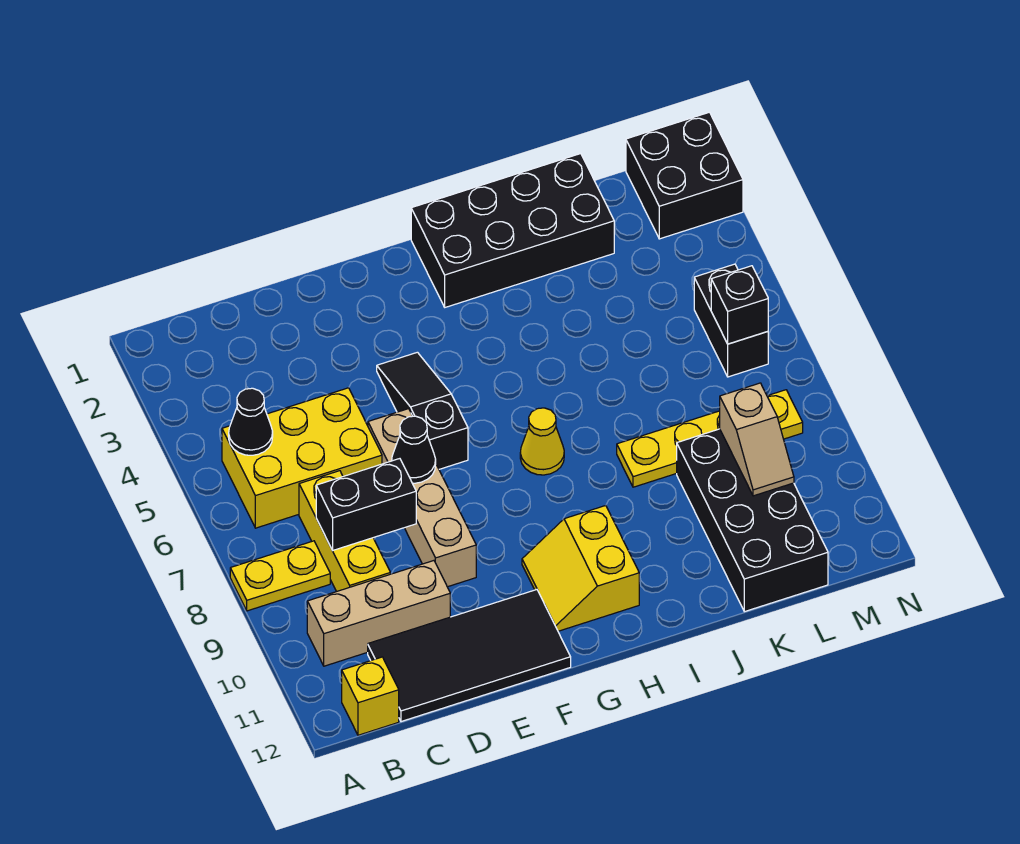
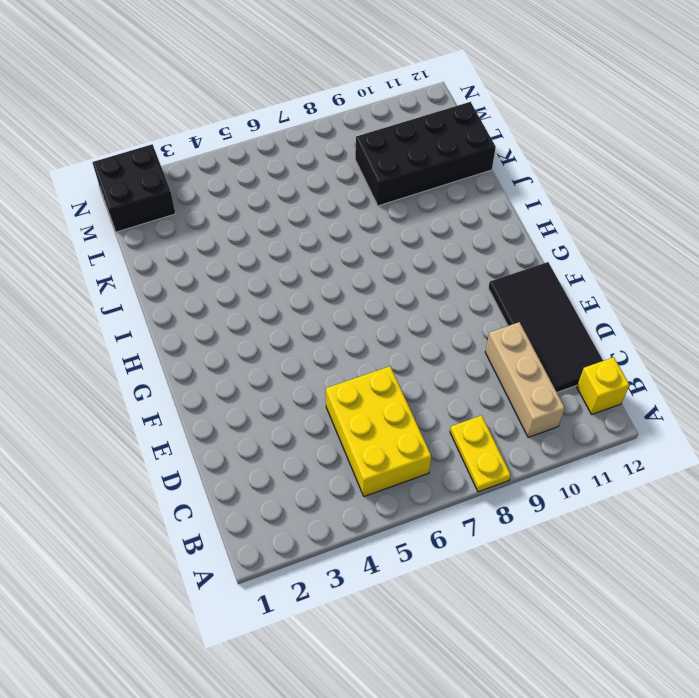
none -> yellow 1x3 brick [299,471,390,592]
none -> tan 1x4 brick [368,409,476,587]
none -> black 1x3 slope [377,352,468,469]

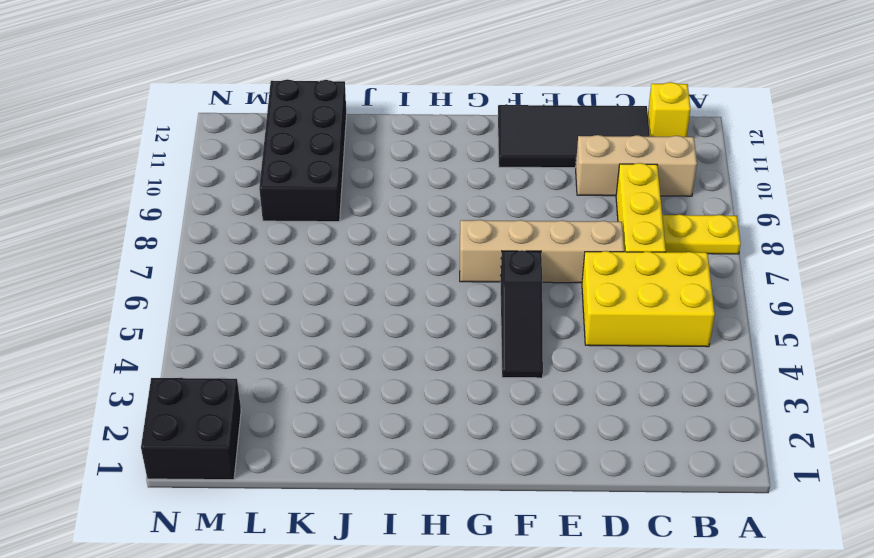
tan 1x4 brick [460,220,624,283] -> tan 1x4 brick turned to [368,409,476,587]
none -> yellow 2x2 slope [522,506,639,631]
none -> black 2x4 brick [411,154,614,307]
none -> yellow 1x1 cone [520,408,564,475]

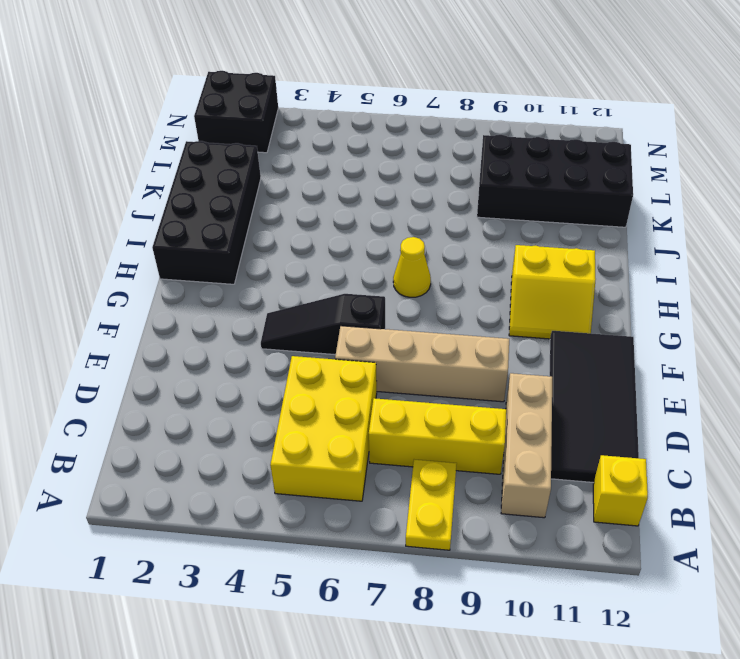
none -> yellow 1x4 plate [617,390,803,487]
none -> black 1x2 brick [694,264,768,377]
none -> black 1x1 cone [229,388,273,455]

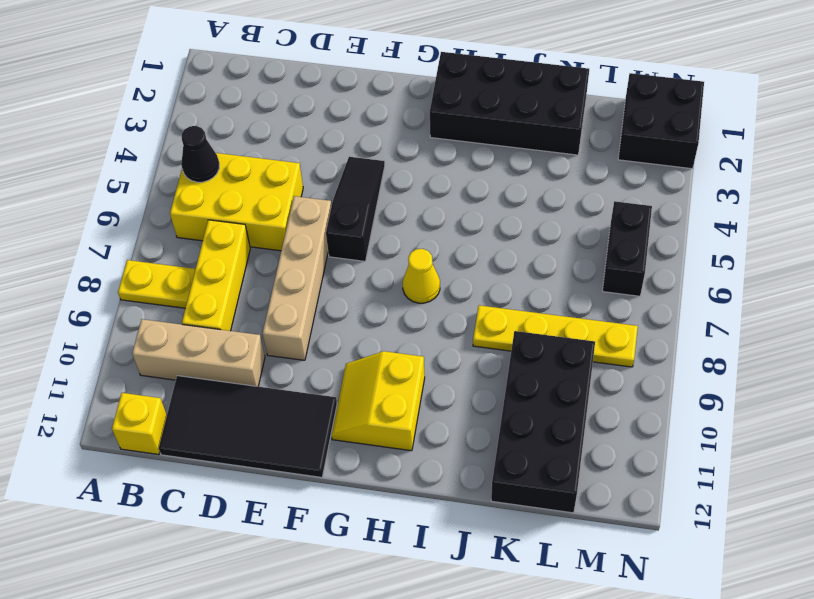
none -> black 1x2 brick [316,459,416,550]
none -> black 1x1 cone [392,416,436,483]
none -> tan 1x2 slope [720,383,794,496]

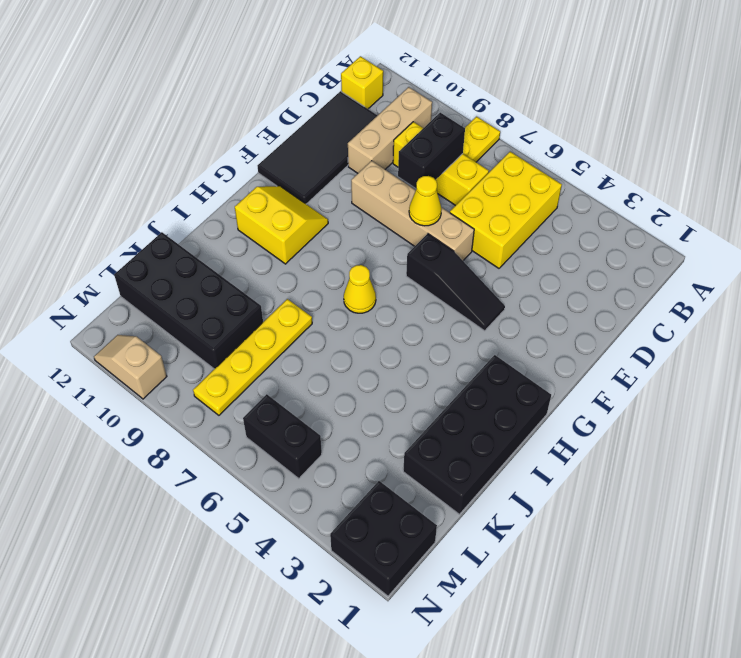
yellow 1x1 cone [409,176,441,226] -> black 1x1 cone [392,416,436,483]
tan 1x2 slope [94,335,167,399] -> tan 1x2 slope moved to [720,383,794,496]
none -> black 1x1 cone [229,388,273,455]
none -> black 1x1 brick [711,266,768,344]

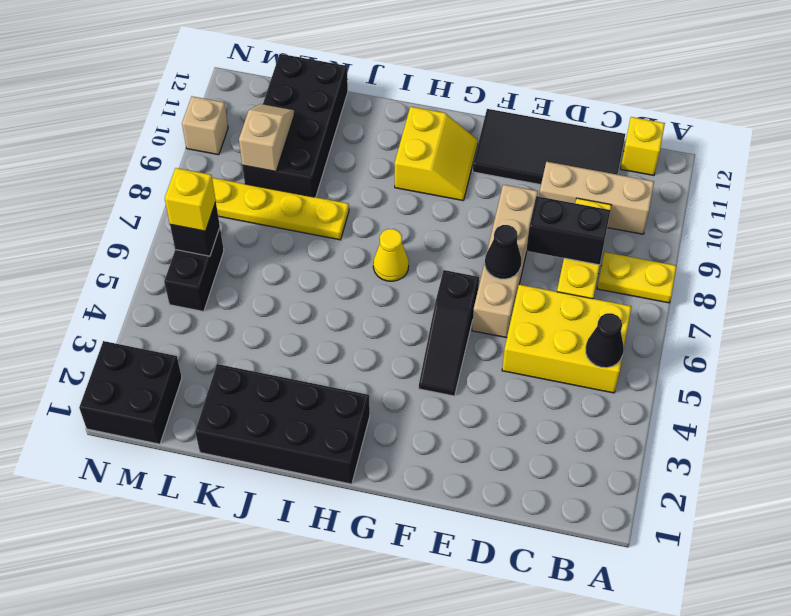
yellow 1x1 brick [165,168,216,231] -> none
tan 1x1 brick [182,96,228,155] -> none

